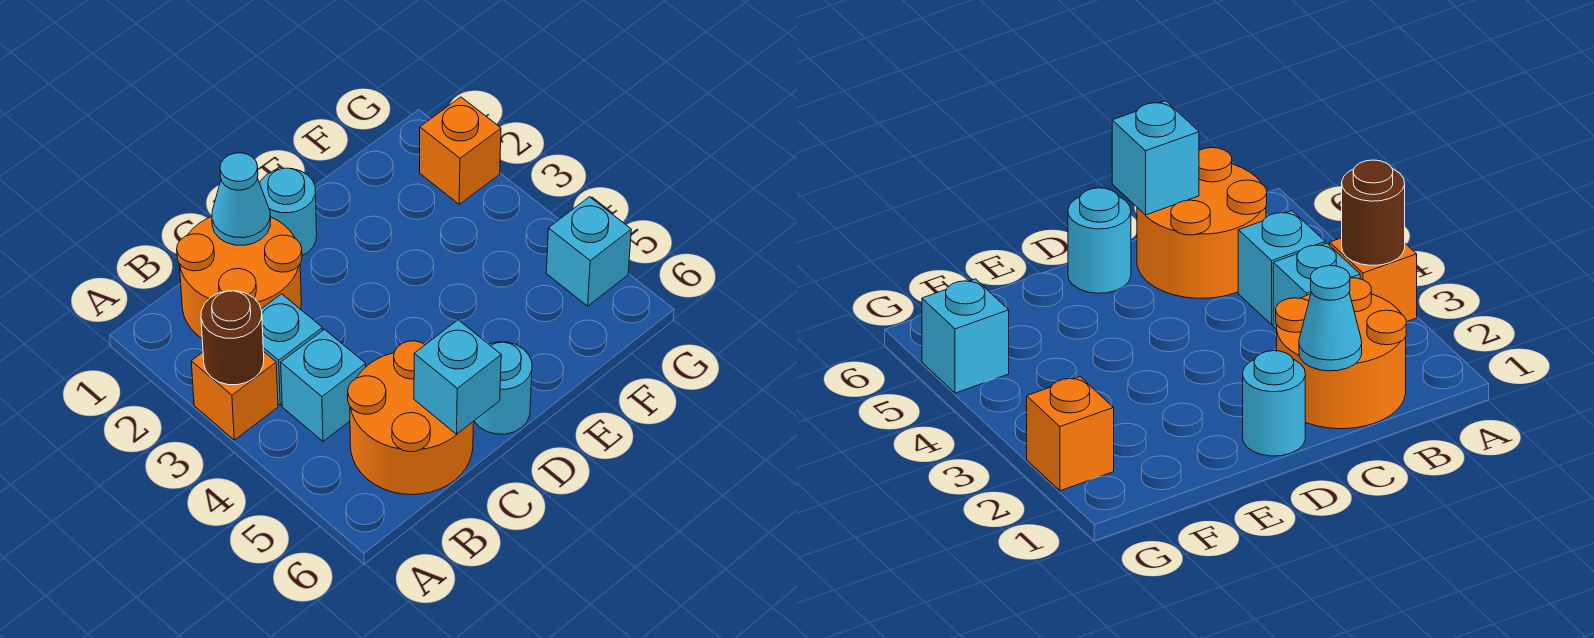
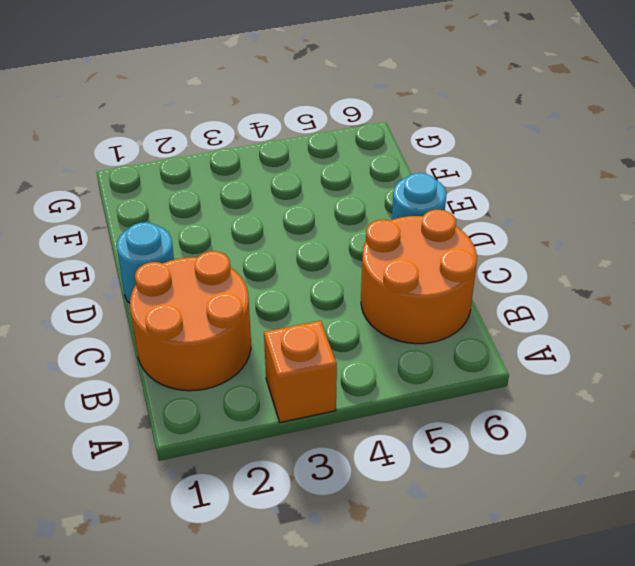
none -> cyan 1x1 brick [261,294,323,405]
none -> cyan 1x1 brick [281,329,366,441]
none -> orange 1x1 brick [420,97,501,204]

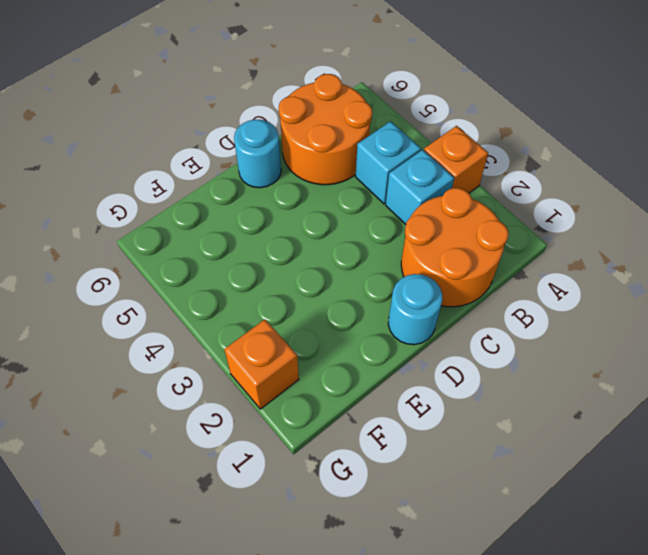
none -> cyan 1x1 brick [546,197,631,306]
none -> brown 1x1 round brick [201,291,264,385]
none -> cyan 1x1 cone [212,153,271,245]

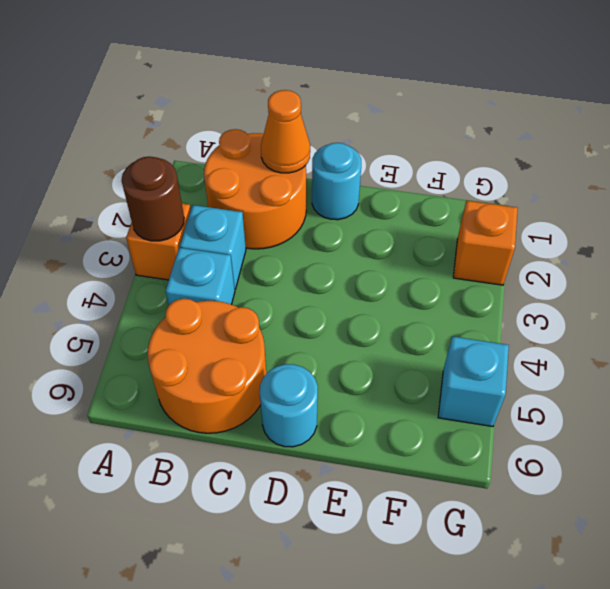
orange 1x1 cone [261,90,310,173] -> cyan 1x1 cone [212,153,271,245]
none -> cyan 1x1 brick [414,320,501,434]

